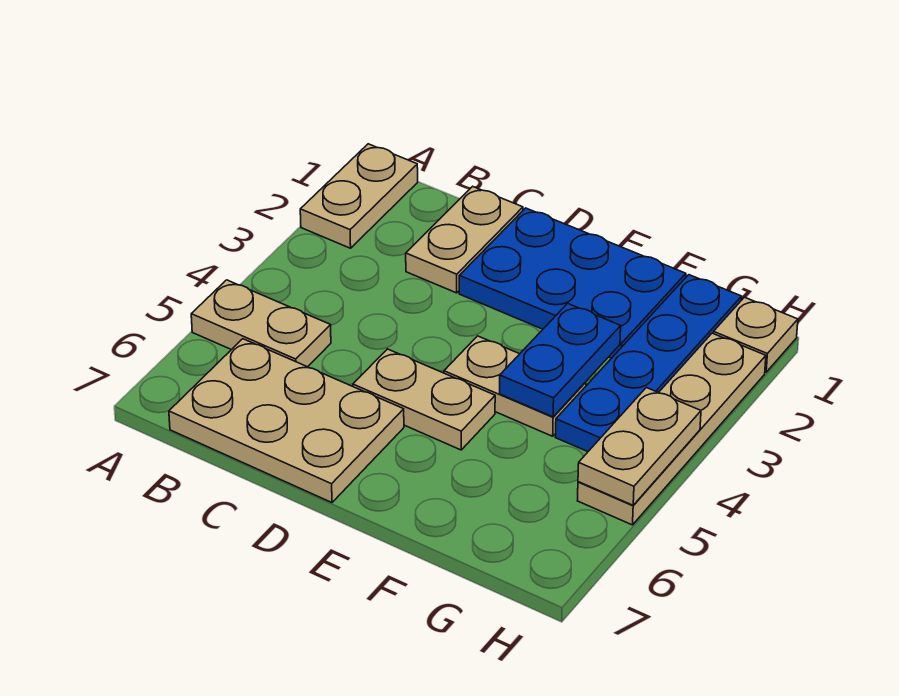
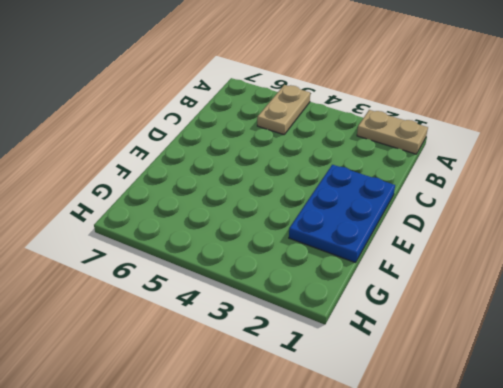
none -> tan 2x3 plate [169,339,404,503]
none -> tan 1x2 plate [406,186,523,293]
none -> tan 1x2 plate [353,349,495,450]

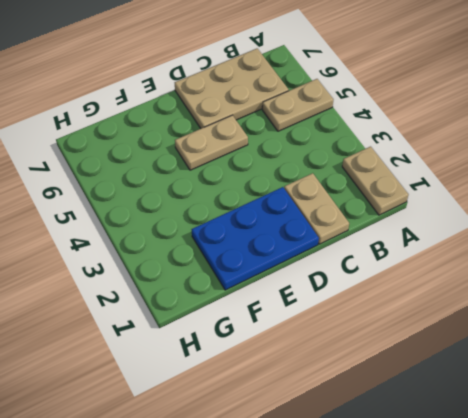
none -> tan 1x2 plate [444,336,586,436]
none -> blue 1x4 plate [555,275,742,452]
none -> tan 1x1 plate [713,297,798,372]

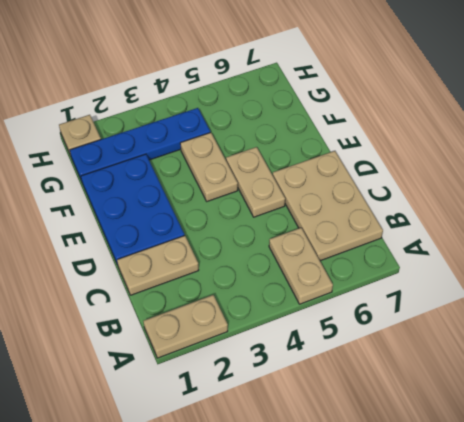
none -> tan 1x4 plate [578,333,766,525]
none -> blue 1x2 plate [500,303,621,417]
none -> tan 1x2 plate [578,388,701,505]

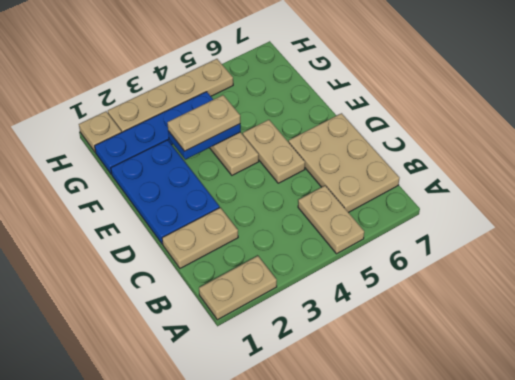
tan 1x2 plate [167,95,240,151] -> tan 1x2 plate moved to [578,388,701,505]

